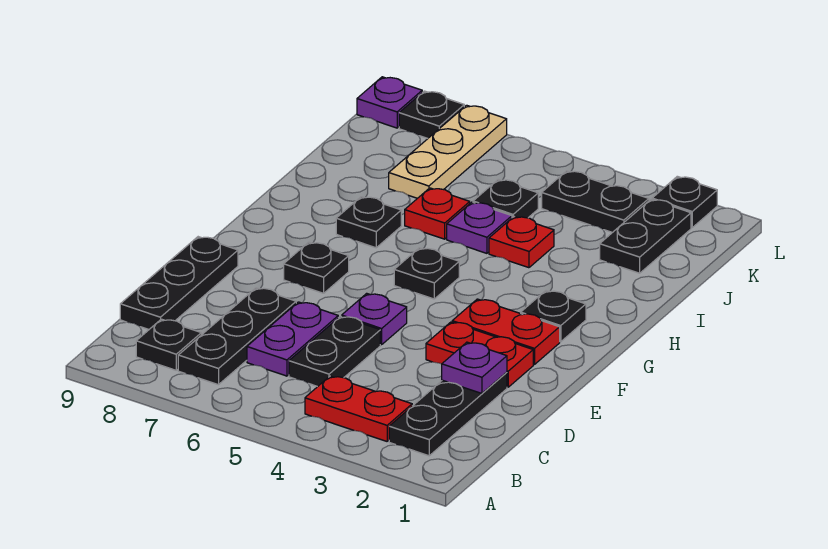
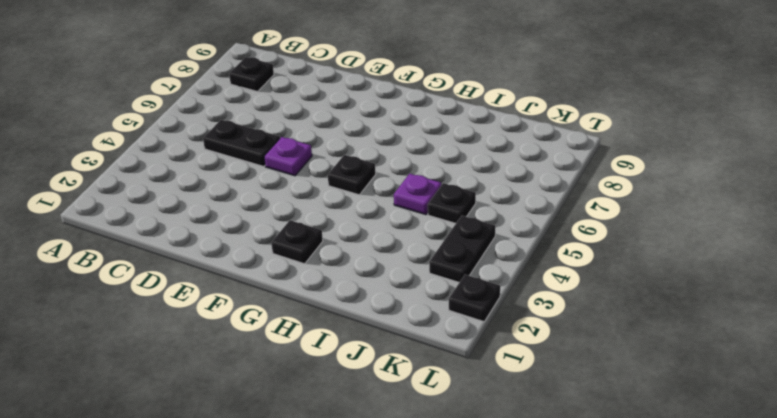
none -> black 1x3 plate [389,372,507,456]
none -> red 1x2 plate [305,376,412,441]
none -> black 1x3 plate [178,288,296,385]

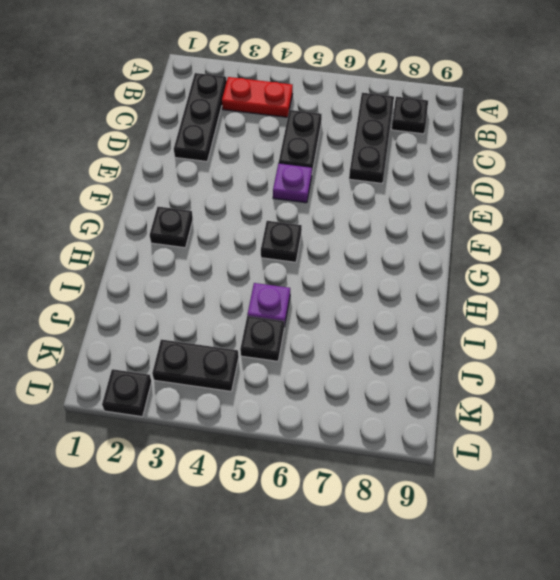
none -> purple 1x2 plate [247,302,338,376]
none -> black 1x3 plate [120,237,238,329]
none -> red 1x2 plate [426,322,533,387]

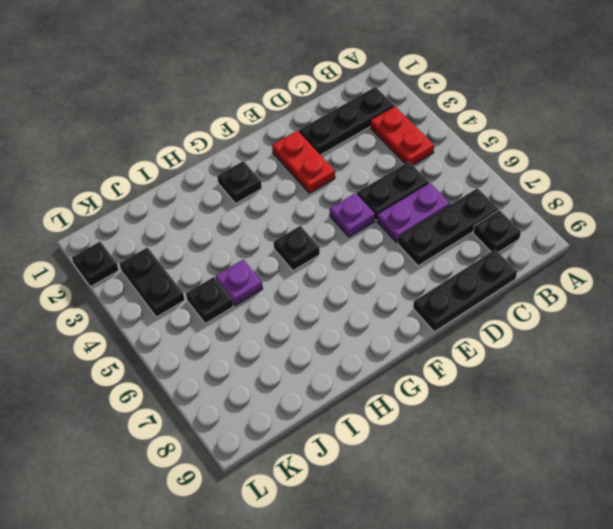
none -> red 1x2 plate [452,299,560,365]
none -> black 1x1 plate [284,242,349,293]
none -> black 1x1 plate [336,197,401,248]

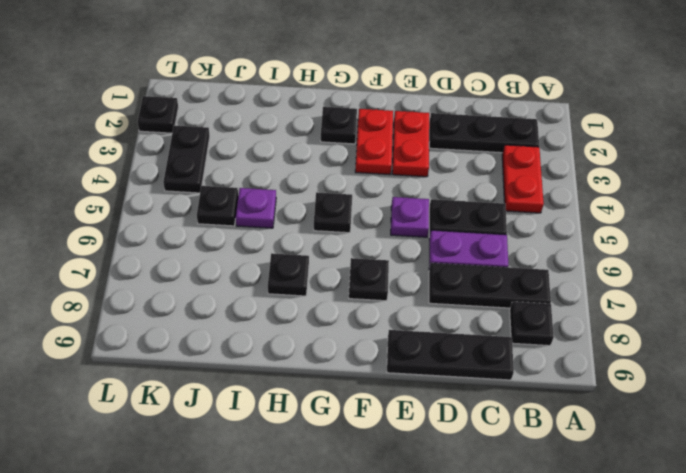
none -> red 1x1 plate [489,217,554,268]
none -> red 1x1 plate [405,188,470,239]
none -> black 1x2 plate [600,199,691,273]

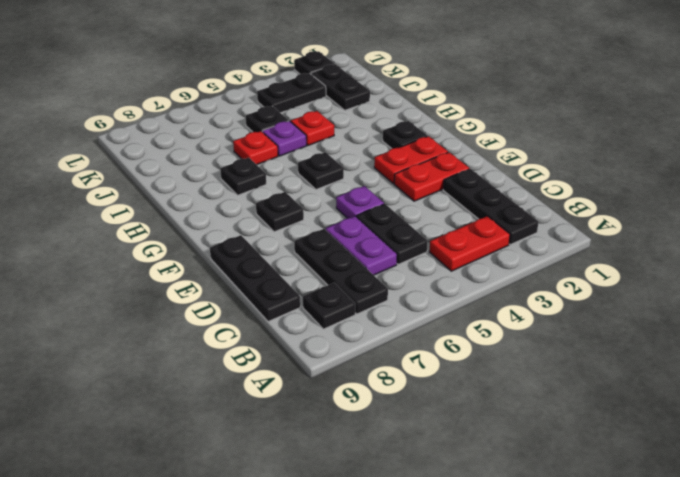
none -> tan 1x3 plate [389,105,507,198]
none -> black 1x1 plate [399,91,464,138]
none -> purple 1x1 plate [357,77,422,128]

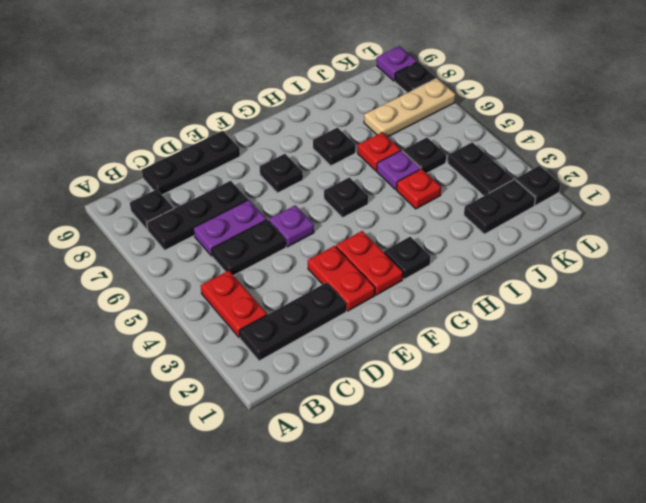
none -> purple 1x1 plate [442,342,507,393]

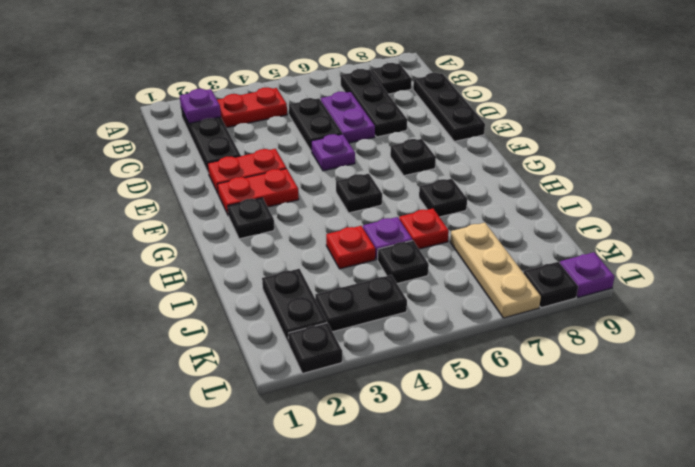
purple 1x1 plate [180,89,221,123] -> purple 1x1 plate moved to [442,342,507,393]

